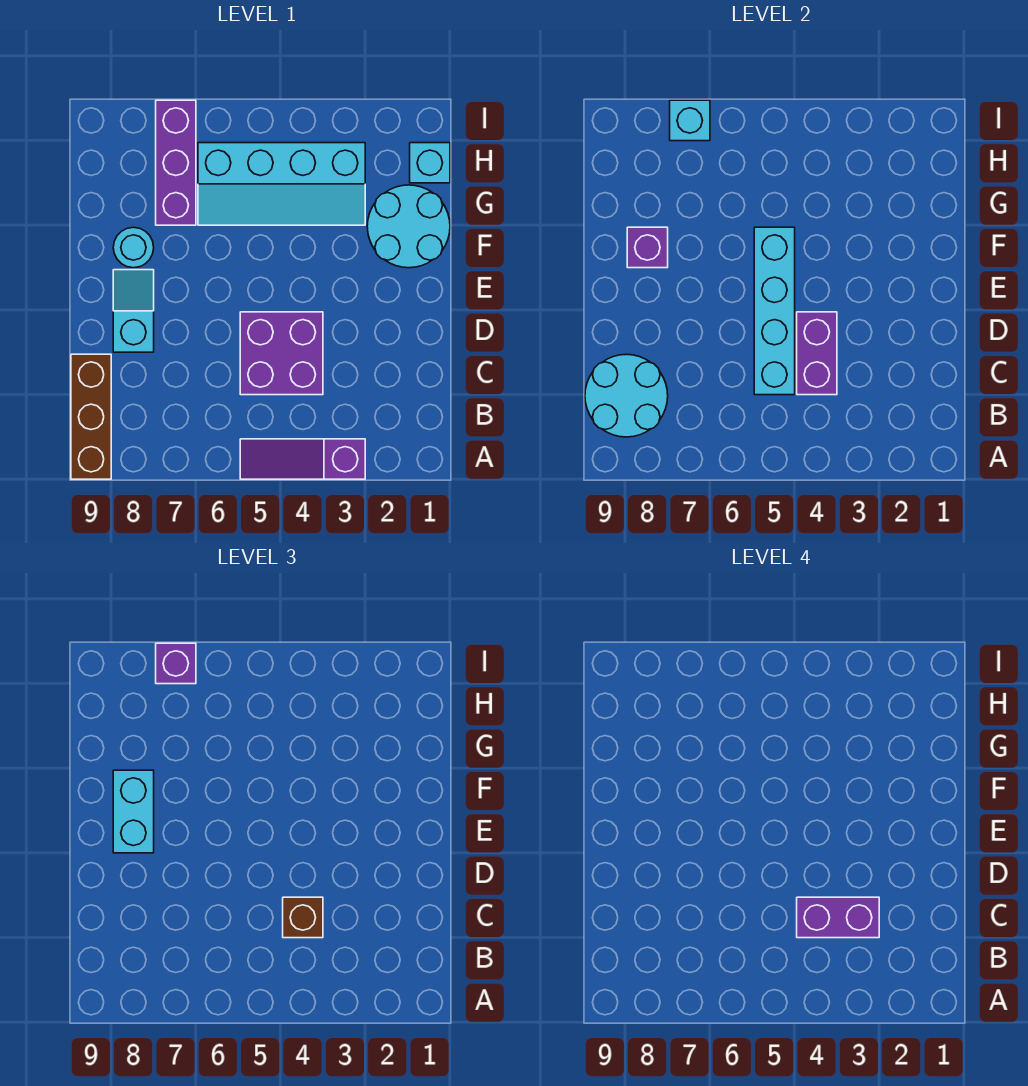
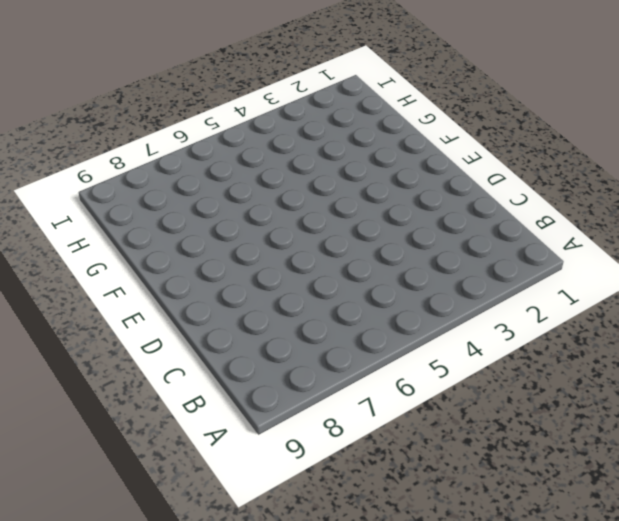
none -> purple 1x3 slope [240,439,365,479]
none -> brown 1x3 brick [71,354,111,479]
none -> purple 2x2 brick [240,312,323,395]

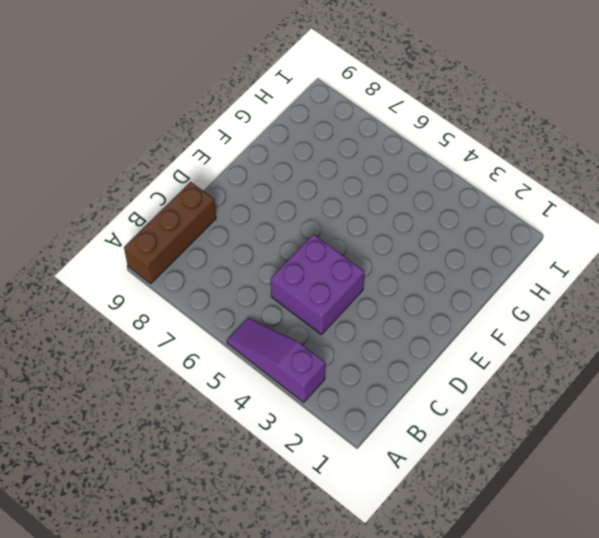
none -> cyan 1x2 slope [113,270,154,352]
none -> cyan 2x2 round brick [367,185,450,268]
none -> cyan 1x1 round brick [113,227,154,268]

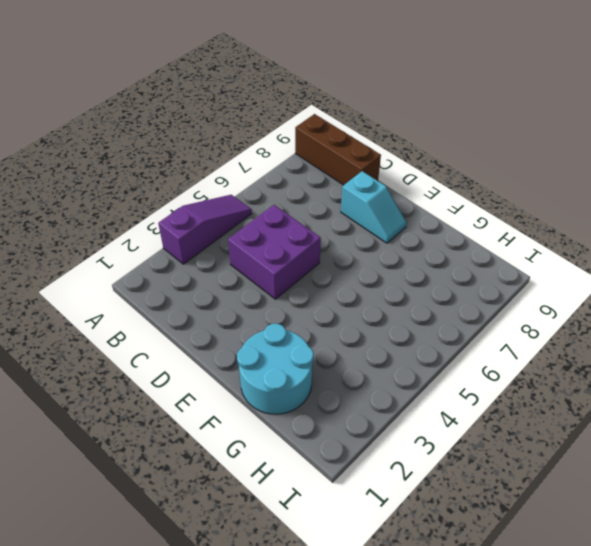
none -> cyan 1x1 round brick [113,227,154,268]
none -> cyan 2x4 slope [198,143,365,225]
none -> purple 1x3 brick [156,100,196,225]

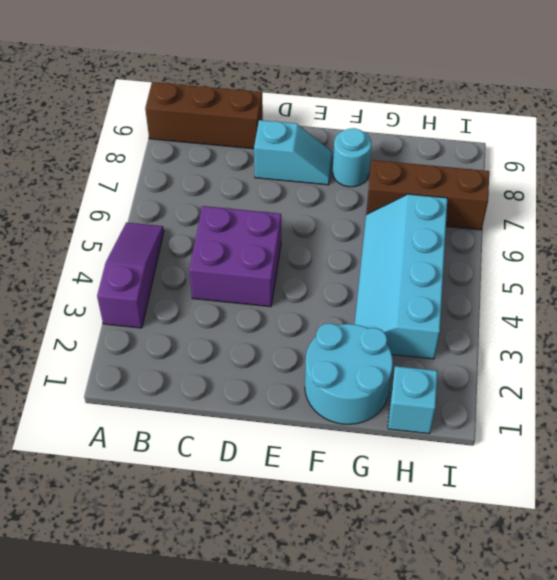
brown 1x3 brick [366,160,489,230] -> purple 1x3 brick [156,100,196,225]
none -> cyan 2x2 round brick [585,354,668,437]
none -> purple 1x2 brick [797,312,837,395]
none -> cyan 1x4 brick [754,227,795,395]

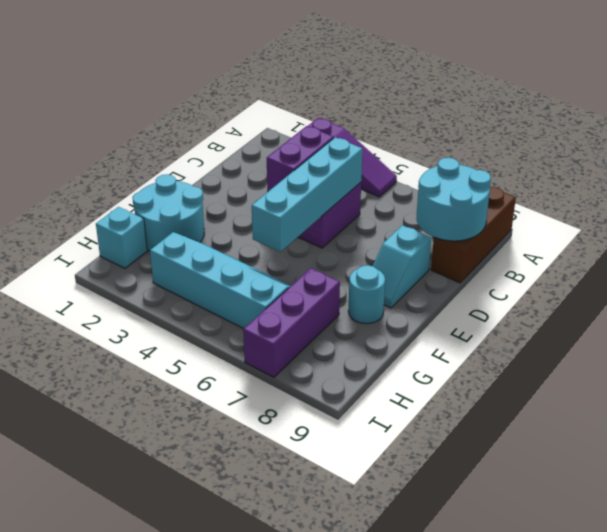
none -> purple 1x1 brick [627,227,668,268]
none -> cyan 1x1 brick [670,100,710,141]
none -> brown 1x1 brick [283,897,323,938]

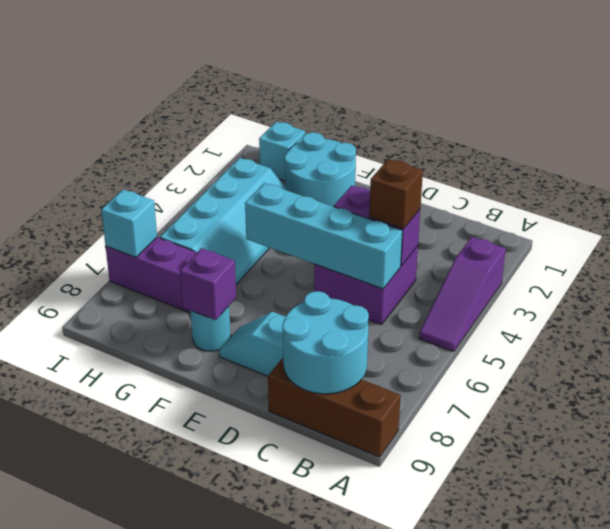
none -> cyan 1x2 brick [113,770,154,853]
none -> purple 1x1 brick [156,643,196,684]
none -> purple 1x2 brick [797,897,879,938]

